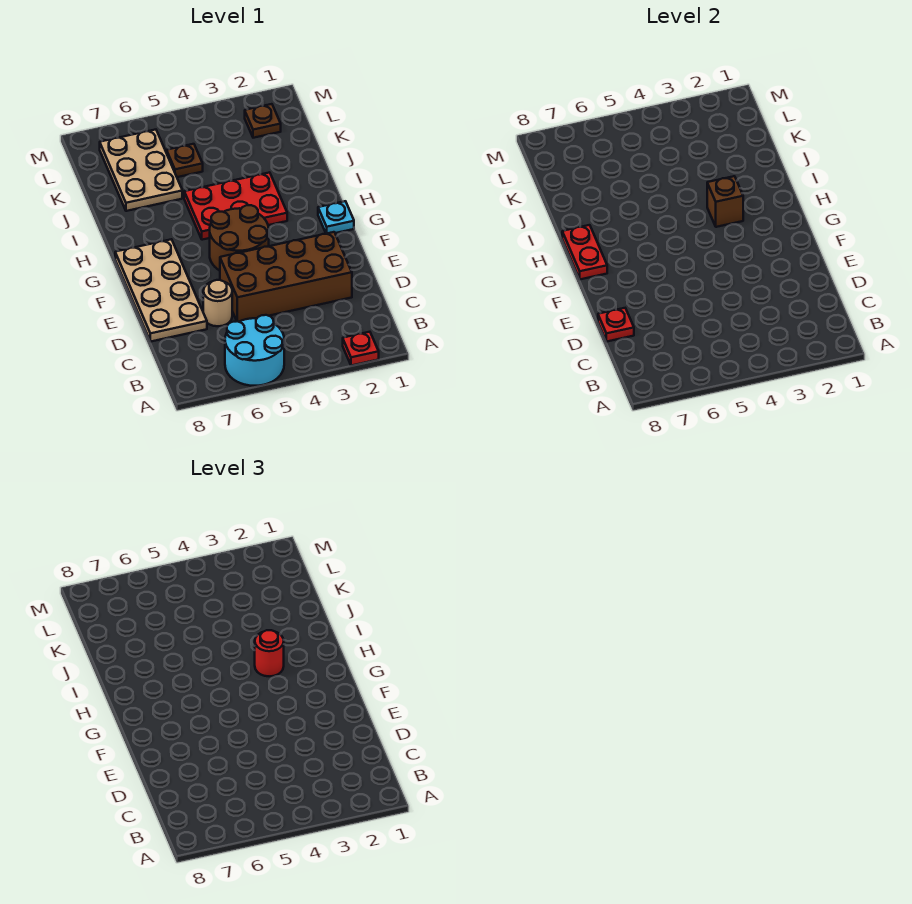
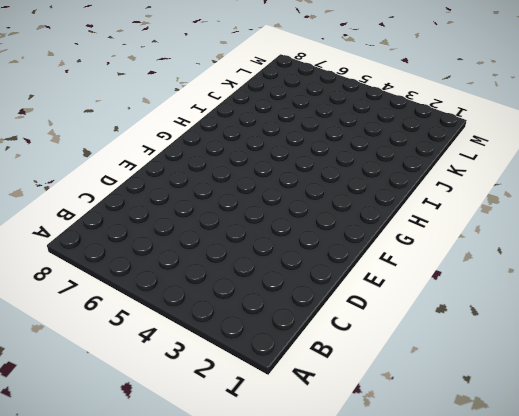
none -> red 1x1 plate [343,332,379,366]
none -> cyan 2x2 round brick [225,315,284,386]
none -> brown 2x4 brick [220,232,352,322]

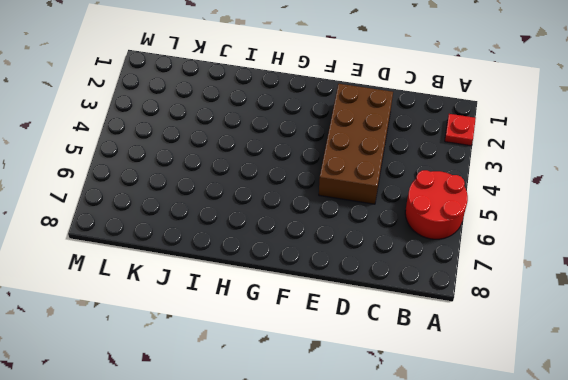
red 2x2 round brick [405,170,468,239] -> cyan 2x2 round brick [225,315,284,386]
none -> tan 1x1 round brick [203,280,232,326]
none -> tan 2x4 plate [115,239,207,342]
none -> brown 2x2 round brick [210,205,269,271]

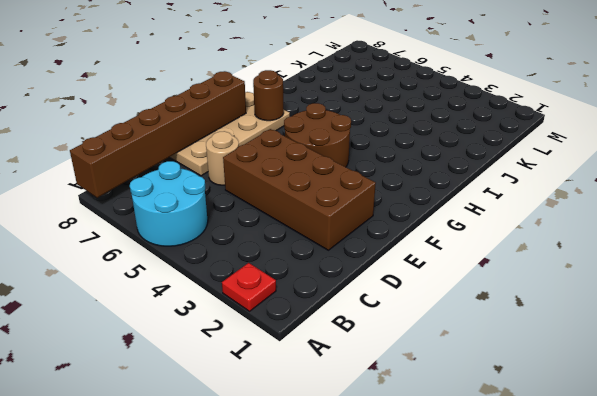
brown 1x6 brick [70,71,246,198] -> red 1x1 plate [598,308,634,342]
brown 1x1 round brick [253,70,284,121] -> none
none -> cyan 1x1 plate [318,201,354,234]
none -> red 2x3 plate [184,172,287,240]
none -> tan 2x3 plate [100,130,182,211]

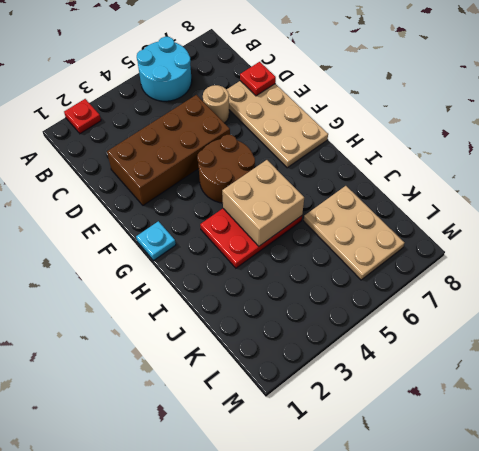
tan 2x2 brick [222,160,304,246] -> none
none -> brown 1x1 plate [167,144,203,177]
none -> brown 1x1 plate [245,104,281,138]
none -> red 1x2 plate [562,225,607,279]

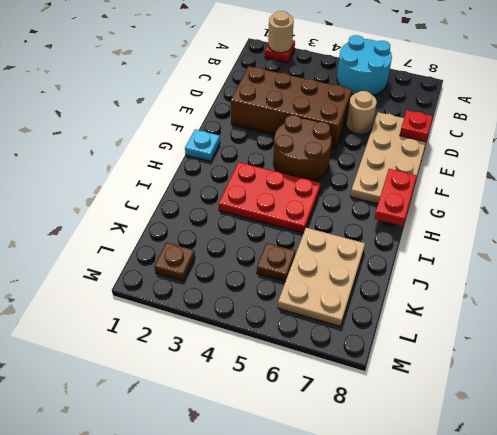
tan 1x1 round brick [268,11,294,53] -> none
none -> brown 1x1 brick [707,176,743,227]
none -> red 1x1 round brick [255,630,284,676]

